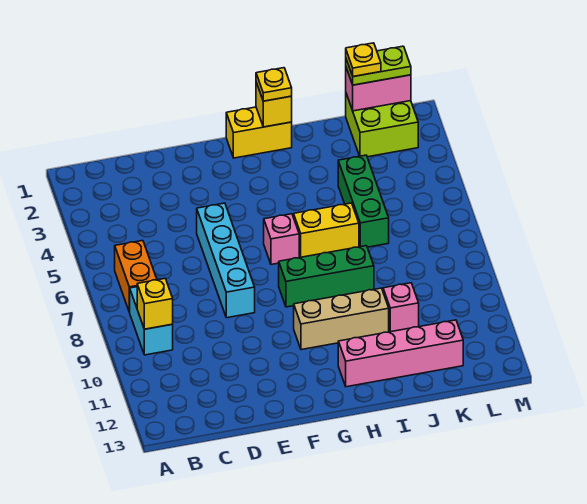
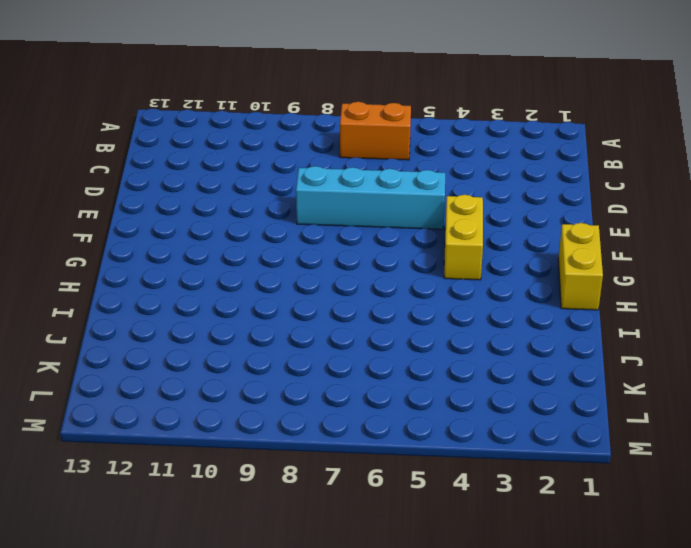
yellow 1x2 brick [444,195,483,280] -> yellow 1x2 brick moved to [294,203,359,257]
none -> cyan 1x2 brick [130,287,173,355]
none -> pink 1x1 brick [264,214,299,264]
none -> green 1x3 brick [279,246,374,307]

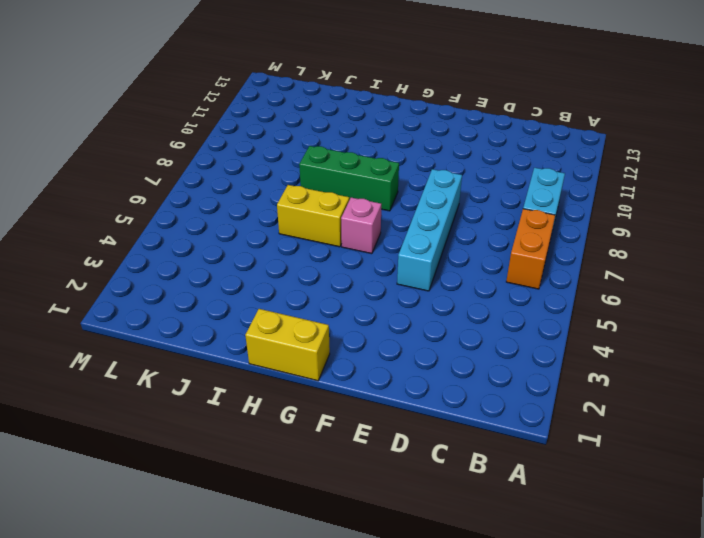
none -> tan 1x3 brick [294,288,389,350]
none -> pink 1x4 brick [338,320,463,387]
none -> green 1x3 brick [338,155,389,247]

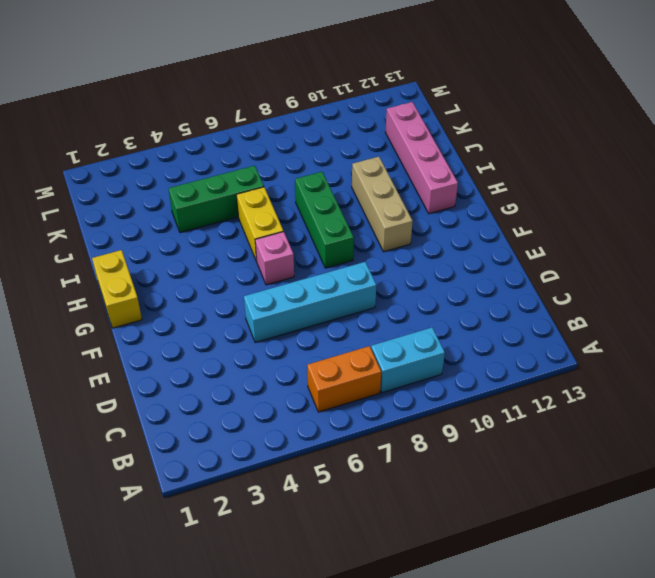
none -> pink 1x1 brick [383,283,419,332]
none -> lime 2x2 brick [346,94,418,157]
none -> yellow 1x1 brick [137,279,173,329]

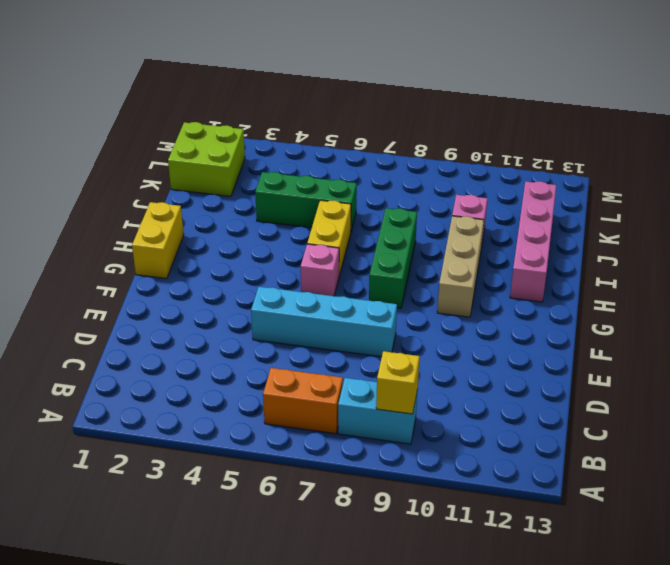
none -> yellow 1x1 brick [256,82,292,127]
none -> pink 1x2 brick [346,68,411,111]
none -> yellow 1x1 plate [256,68,292,101]

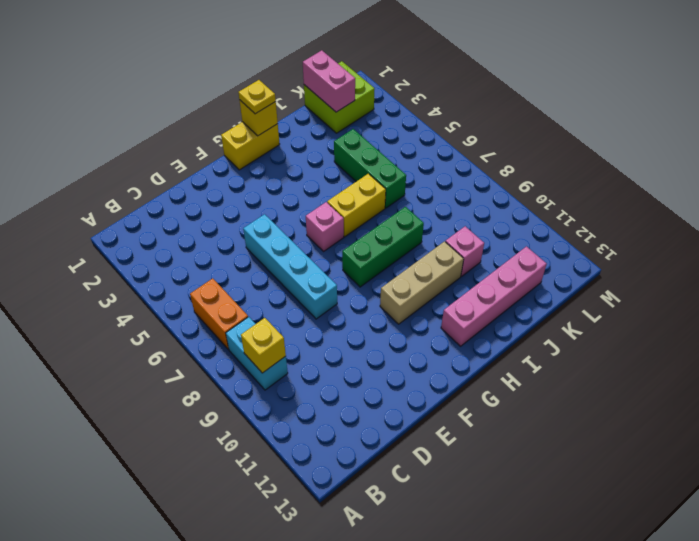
pink 1x2 brick [303,50,355,112] -> pink 1x2 brick turned to [346,68,411,111]
none -> lime 1x2 plate [346,46,411,85]
none -> yellow 1x1 plate [346,43,381,77]

